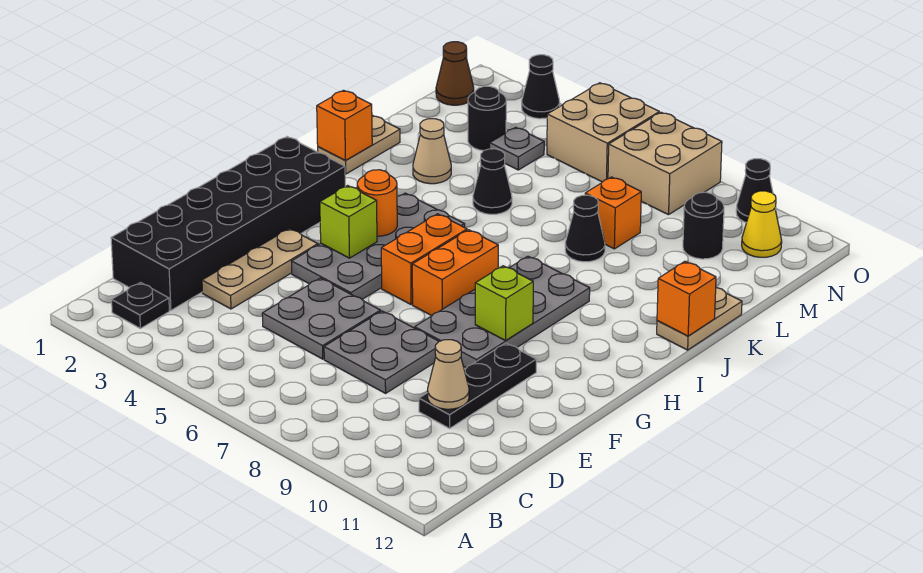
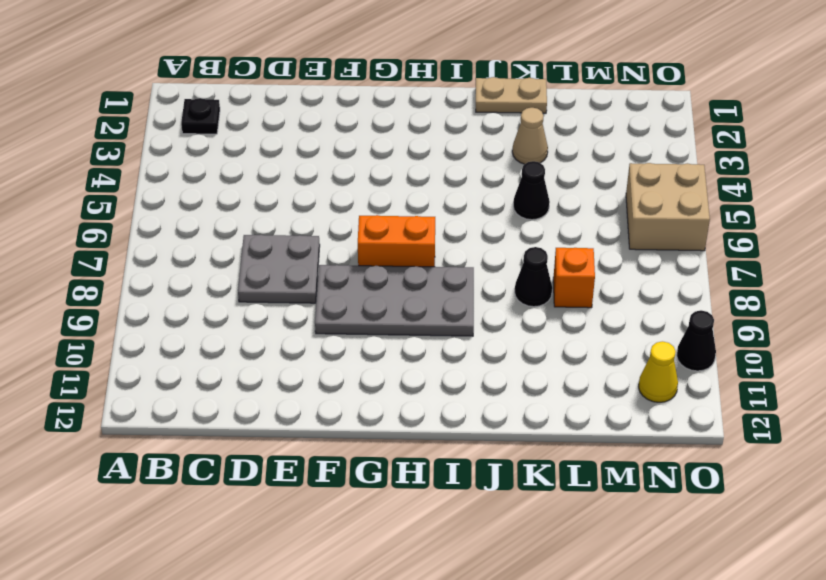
none -> black 2x6 brick [111,137,345,310]
none -> tan 1x3 plate [202,229,318,309]
none -> grey 2x2 plate [262,278,380,359]
none -> black 1x3 plate [419,343,536,428]

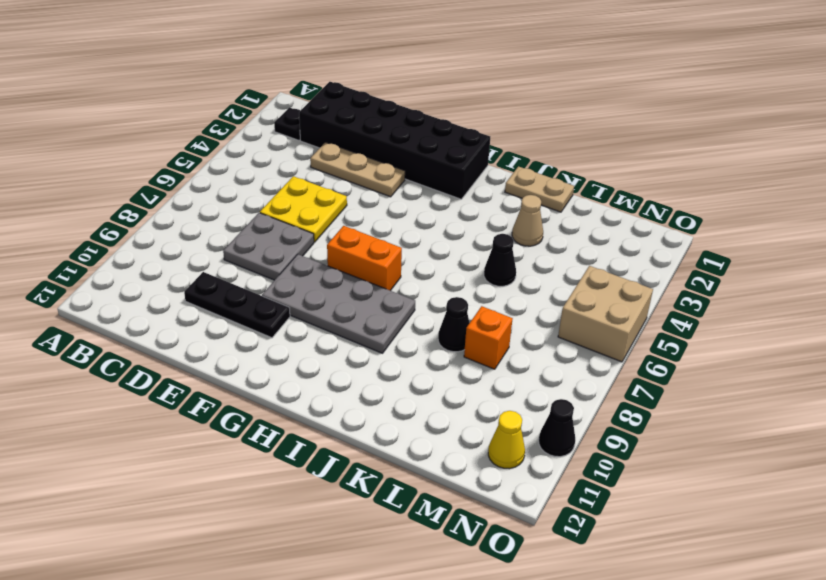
yellow 2x2 plate [260,176,347,242] -> grey 2x2 plate [262,278,380,359]
none -> grey 2x4 plate [291,193,465,299]
none -> orange 1x2 brick [381,214,467,305]
none -> tan 1x2 plate [657,288,742,350]
none -> black 1x1 round brick [468,86,506,151]

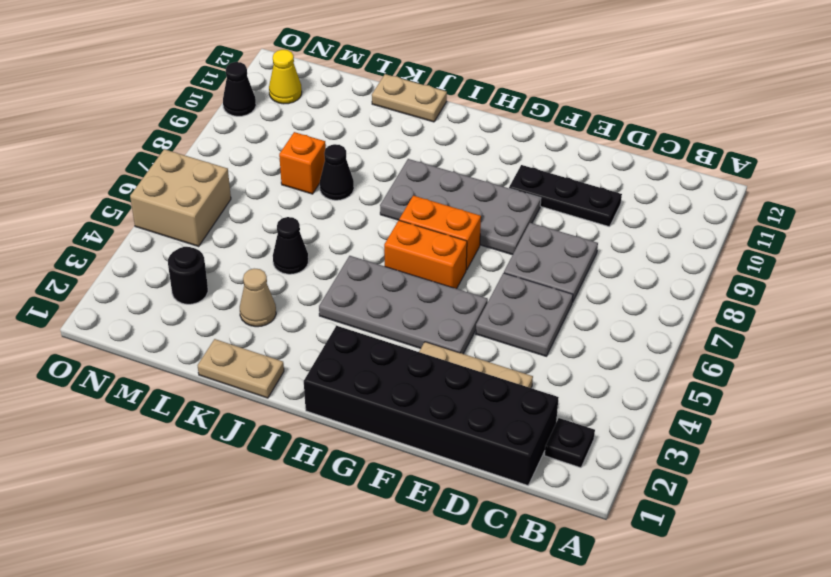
none -> grey 1x1 plate [490,127,544,170]
none -> black 1x1 round brick [683,192,724,259]
none -> brown 1x1 cone [436,42,474,105]
none -> tan 2x2 brick [608,112,722,215]

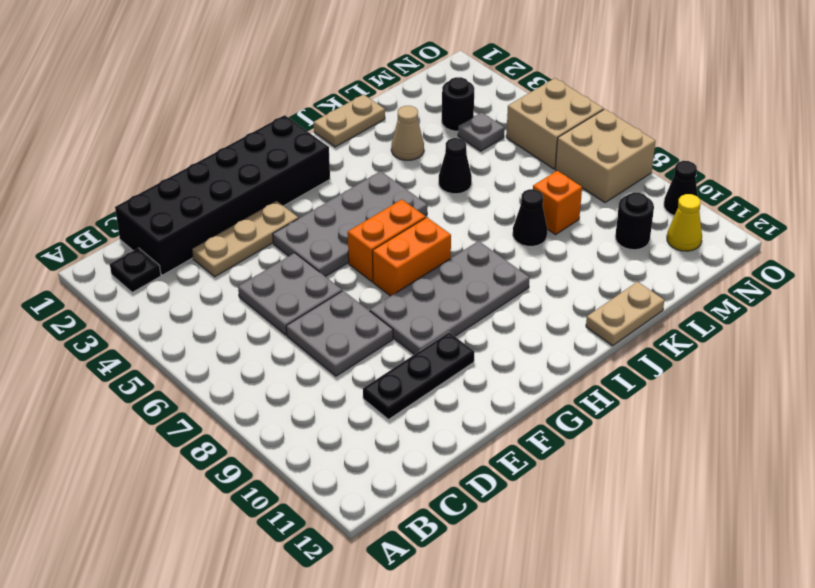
none -> brown 1x1 cone [436,42,474,105]
none -> black 1x1 cone [522,55,560,119]
none -> tan 1x1 cone [428,340,469,409]
none -> lime 1x1 brick [320,186,377,258]

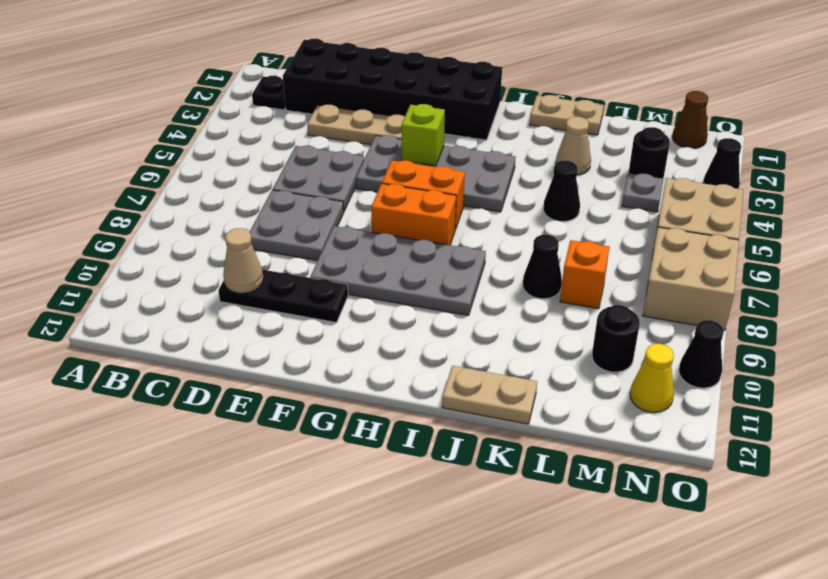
none -> lime 1x1 brick [475,266,533,341]
none -> orange 1x1 round brick [357,170,397,236]
none -> orange 1x1 brick [317,90,372,160]
none -> orange 1x1 brick [657,261,716,336]

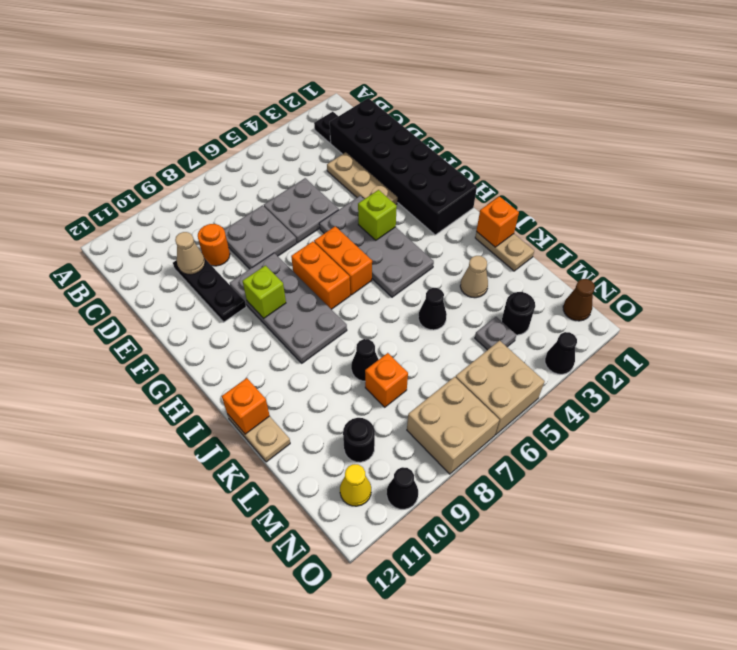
orange 1x1 round brick [198,224,230,266] -> orange 1x1 round brick moved to [357,170,397,236]

